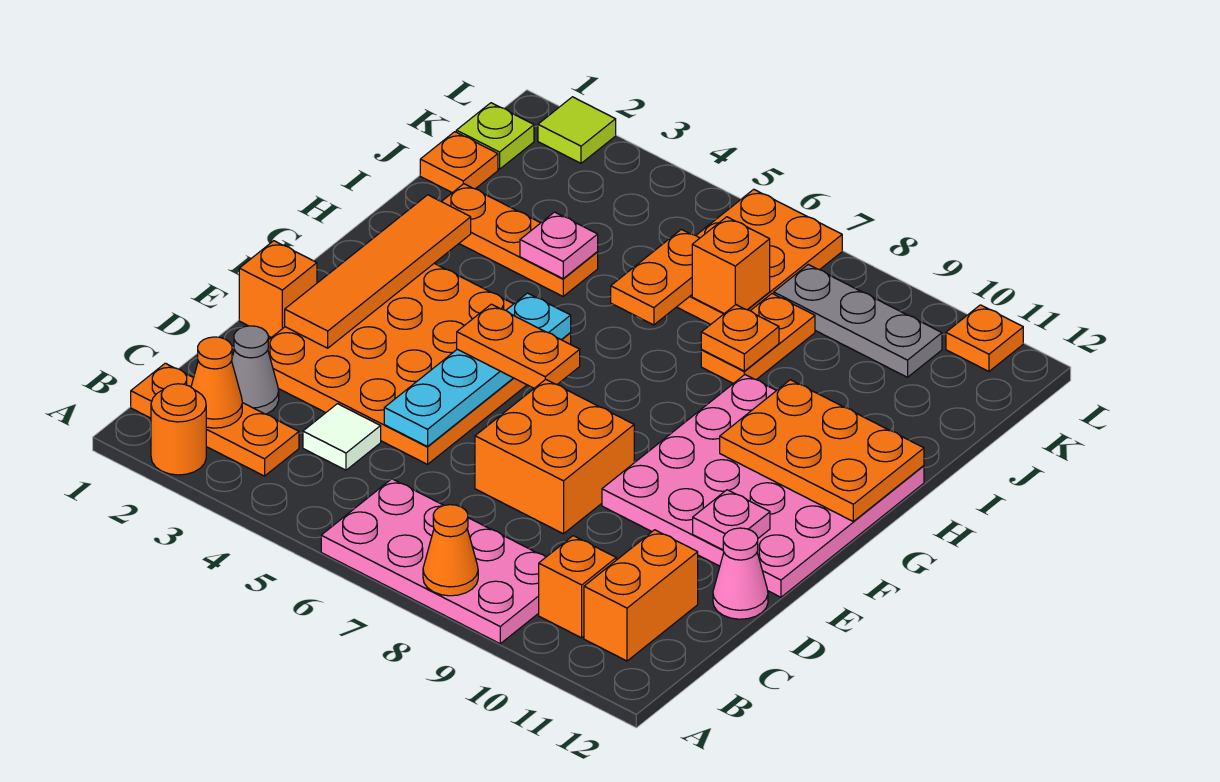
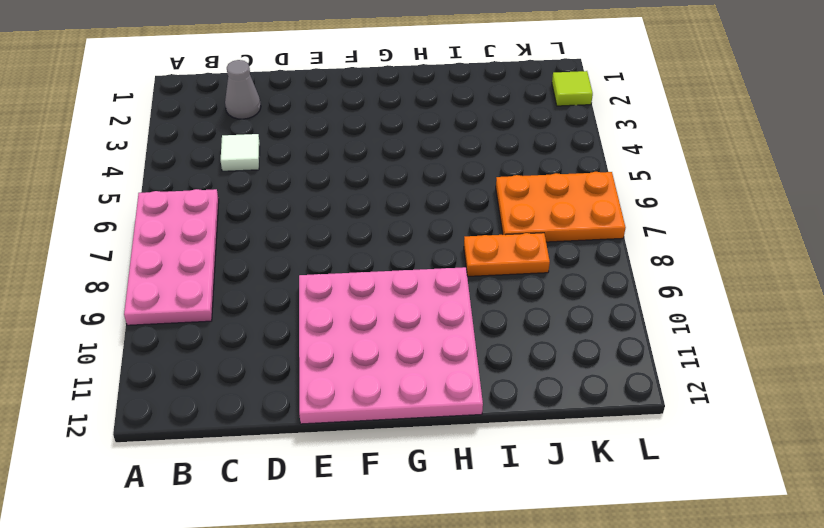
none -> orange 1x1 round brick [151,384,206,475]
none -> orange 1x3 plate [131,363,299,476]
none -> orange 1x1 brick [539,536,616,638]
none -> orange 1x2 brick [584,530,698,661]

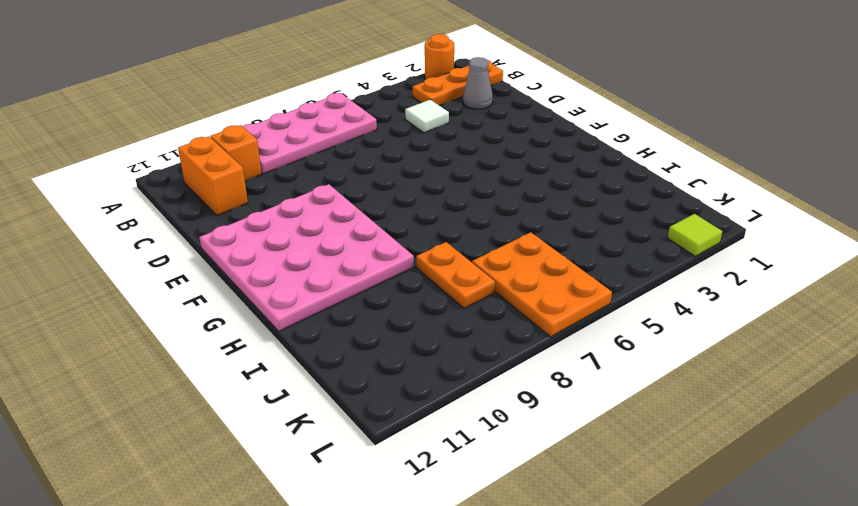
none -> orange 4x4 plate [268,263,571,464]
none -> orange 2x2 brick [475,379,634,534]
none -> pink 1x1 cone [713,528,768,619]
none -> orange 1x1 brick [239,241,317,338]

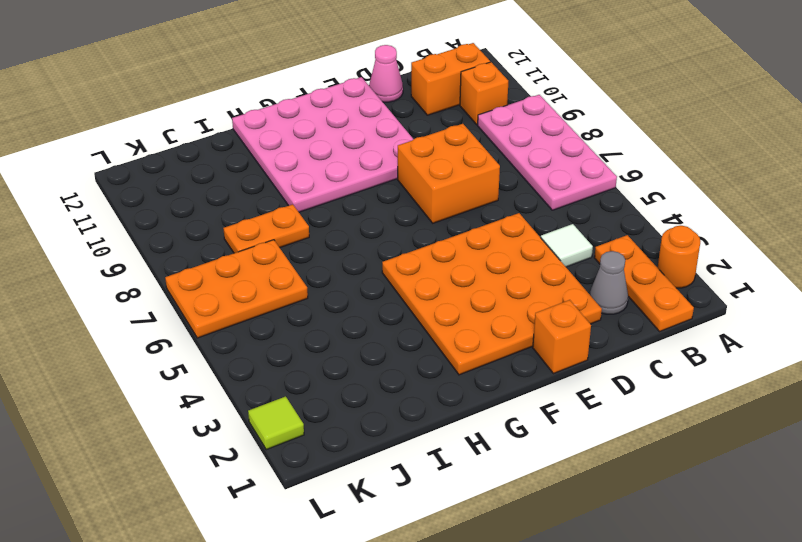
none -> orange 1x3 plate [442,184,598,296]
none -> orange 1x1 plate [420,132,498,193]
none -> lime 1x1 plate [456,103,534,169]
none -> grey 1x3 plate [774,265,942,377]

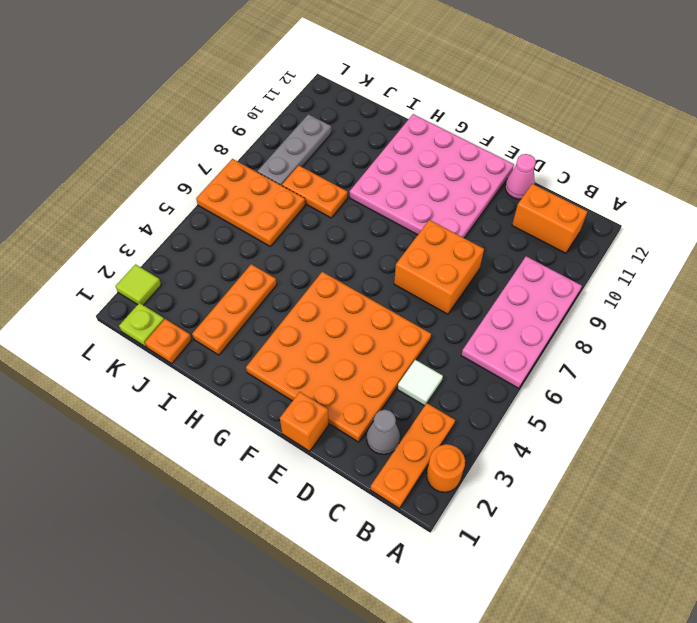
none -> orange 1x1 brick [539,536,616,638]
none -> orange 1x1 plate [946,305,1023,371]
none -> orange 1x1 cone [423,505,478,596]
none -> orange 1x1 cone [191,337,242,428]

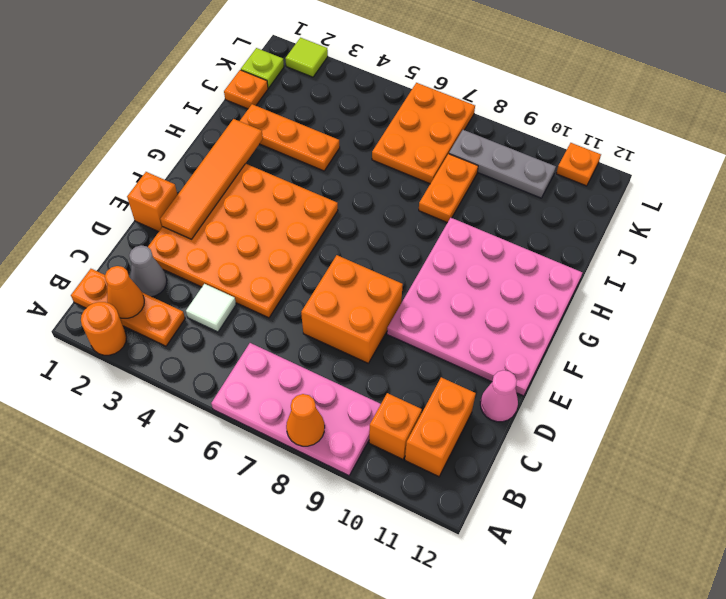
none -> cyan 1x4 plate [384,293,571,447]
none -> pink 1x1 plate [693,490,770,550]
none -> orange 2x3 plate [720,380,924,521]
none -> pink 1x1 plate [520,212,598,279]

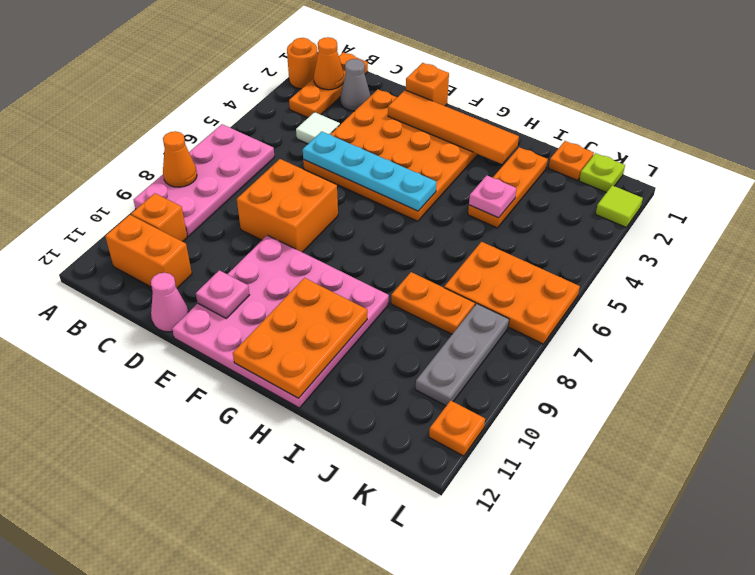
none -> orange 1x2 plate [611,229,699,325]
none -> orange 1x1 plate [701,305,779,371]
none -> orange 1x1 brick [692,217,770,314]
none -> orange 1x2 plate [457,304,580,388]

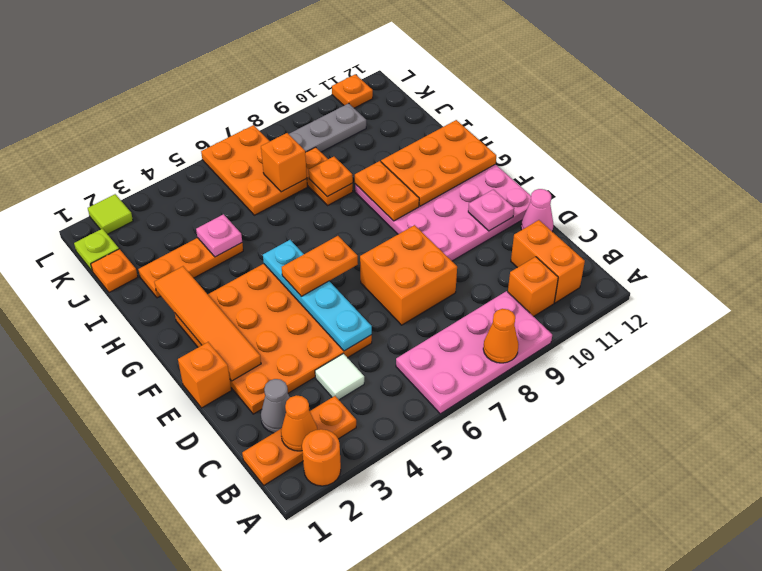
orange 1x2 plate [355,161,419,221] -> orange 1x2 plate moved to [611,229,699,325]

